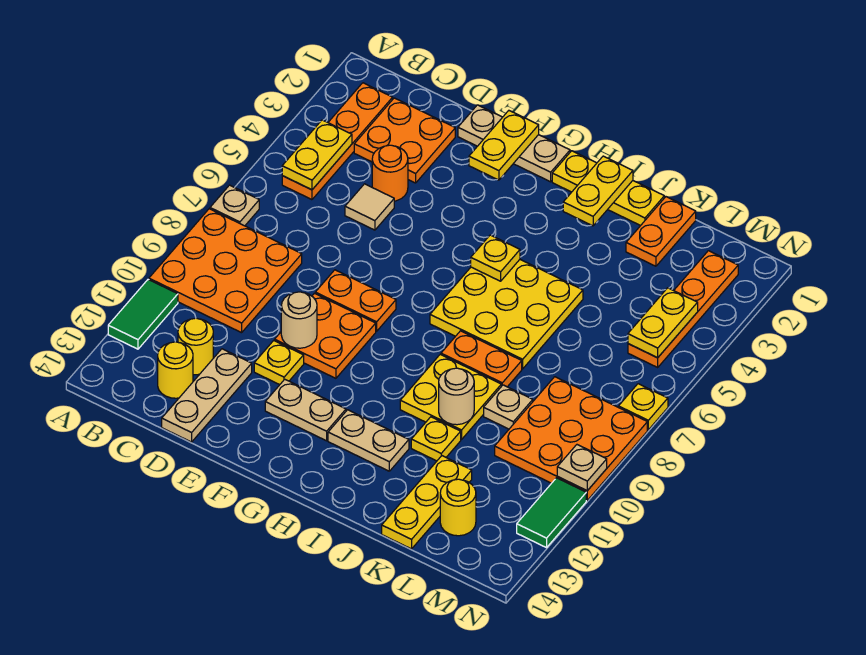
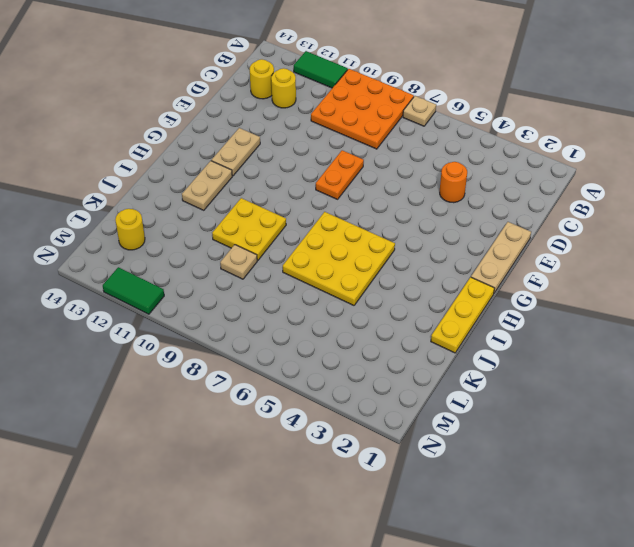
none -> orange 1x4 plate [282,83,393,200]
none -> orange 2x2 plate [354,98,455,183]
none -> tan 1x1 tile [345,184,394,230]
none -> tan 1x3 plate [162,349,252,442]

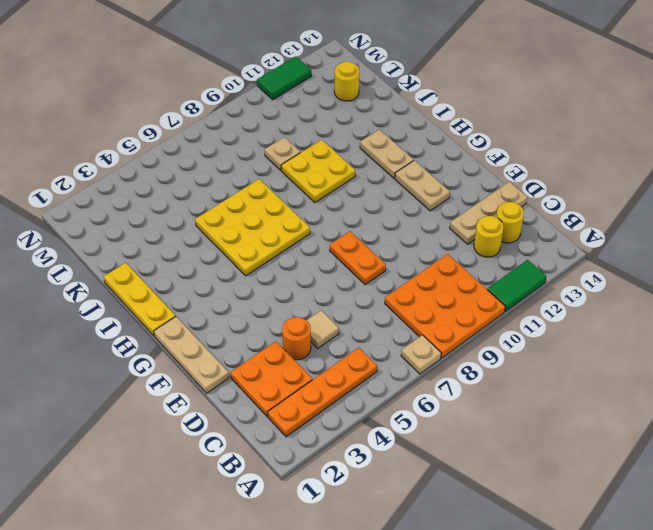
none -> orange 2x2 plate [275,293,376,378]
none -> yellow 1x1 plate [254,341,304,385]
none -> orange 1x2 plate [441,331,522,387]
none -> yellow 1x1 plate [411,417,461,461]

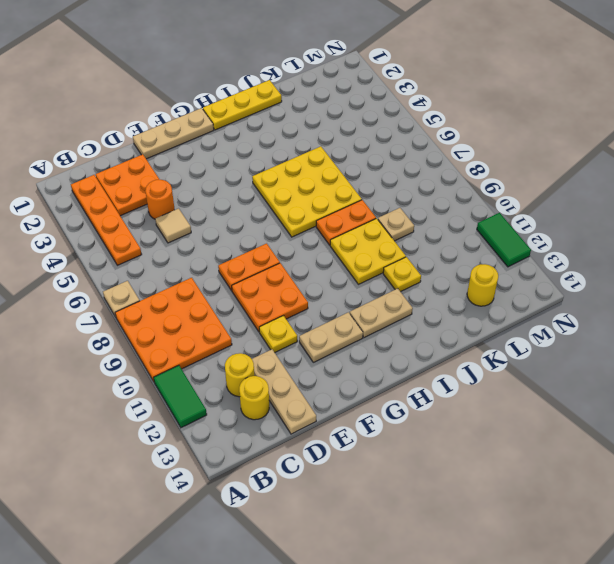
none -> orange 1x2 plate [626,197,696,266]
none -> yellow 1x3 plate [382,456,472,549]
none -> orange 3x3 plate [495,377,647,500]
none -> orange 1x4 plate [628,251,738,367]

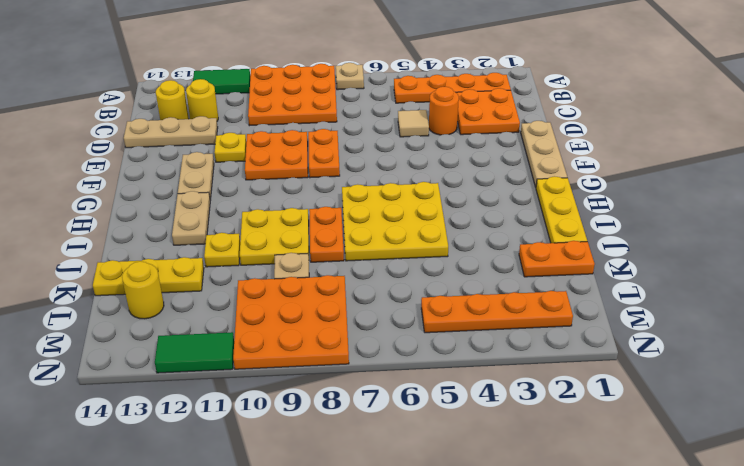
none -> yellow 1x1 plate [619,384,668,430]
none -> yellow 1x2 plate [282,120,352,190]
none -> tan 1x1 round brick [281,292,317,348]
none -> yellow 1x2 plate [469,111,539,180]

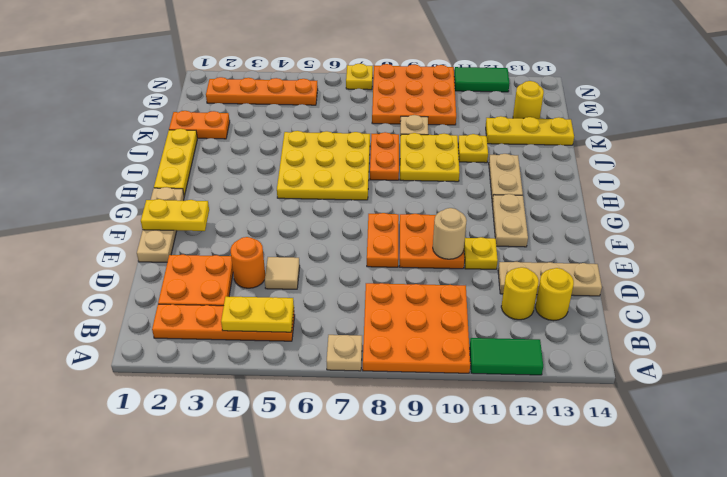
none -> yellow 1x1 plate [471,235,520,281]
none -> yellow 1x2 plate [563,156,633,226]
none -> tan 1x1 round brick [439,368,474,425]
none -> yellow 1x2 plate [628,288,698,358]

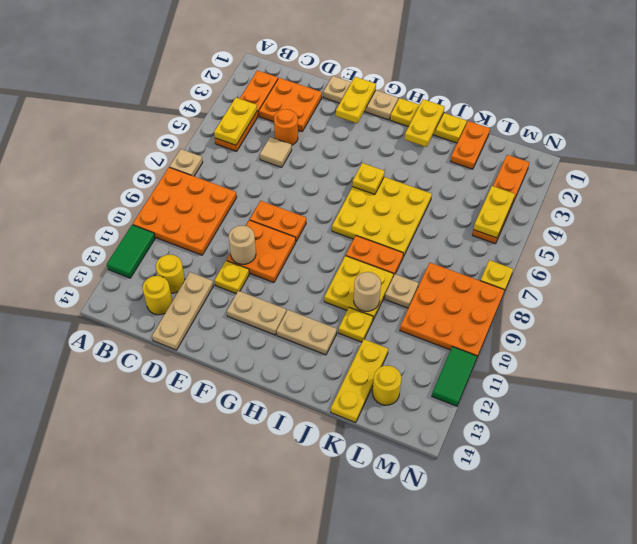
none -> tan 1x1 plate [557,445,607,491]

